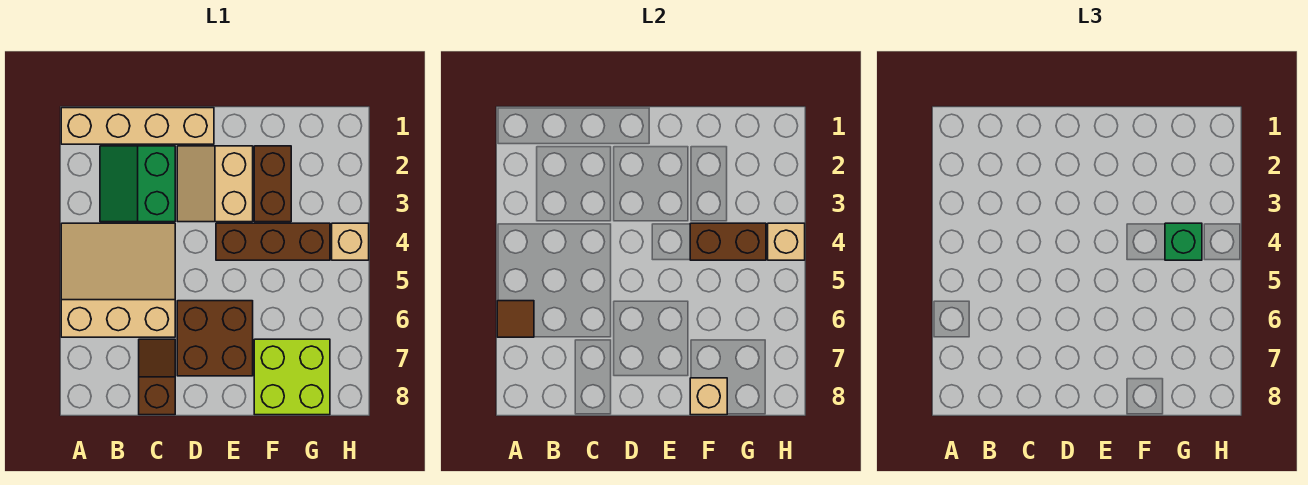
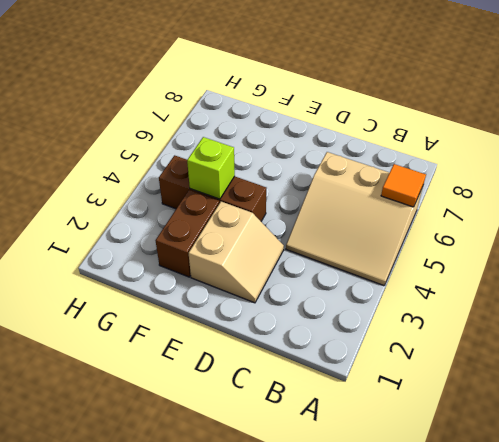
orange 1x1 tile [381,164,426,207] -> brown 1x1 tile [497,301,534,337]
lime 1x1 brick [187,137,235,199] -> brown 1x2 brick [690,223,766,260]
none -> tan 1x4 brick [61,108,214,144]
none -> green 2x2 slope [100,146,175,222]
none -> brown 1x2 slope [139,339,175,415]

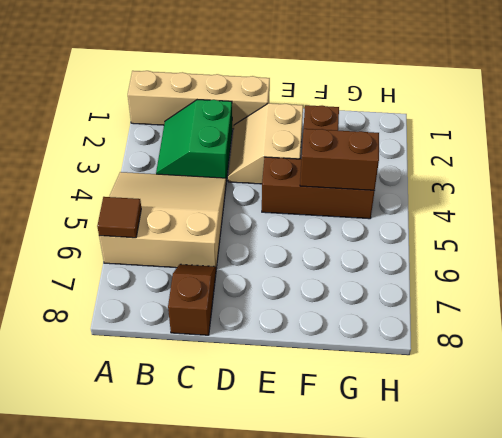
none -> brown 2x2 brick [177,301,253,376]
none -> lime 2x2 brick [254,339,330,415]
none -> tan 1x1 brick [332,223,369,260]

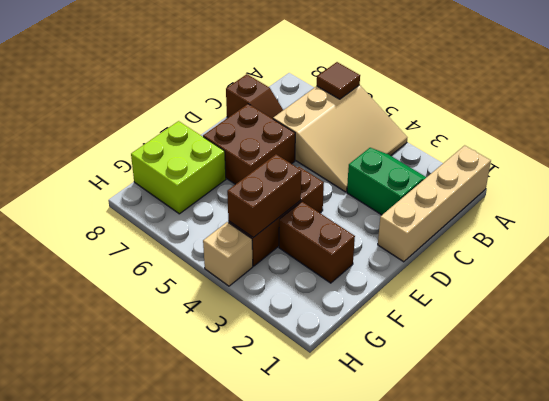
none -> tan 2x2 slope [177,146,253,222]
none -> tan 1x1 brick [690,378,727,415]
none -> tan 1x1 brick [768,223,805,260]

